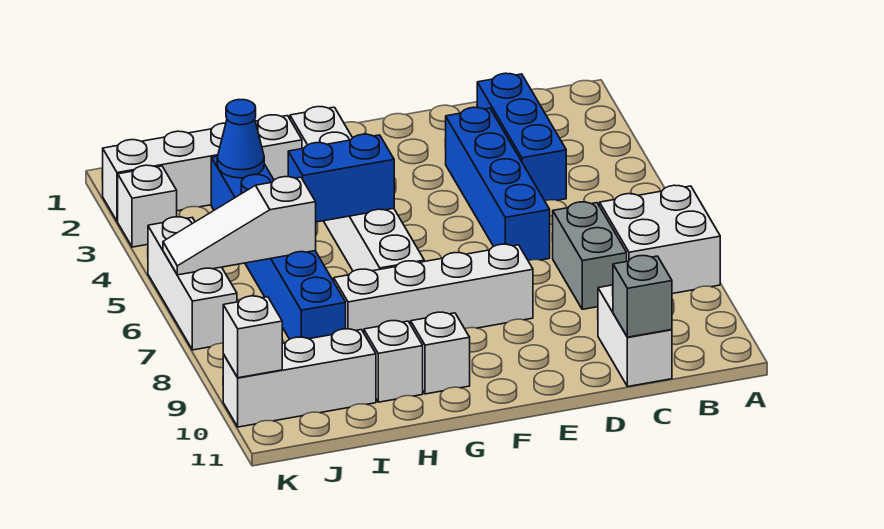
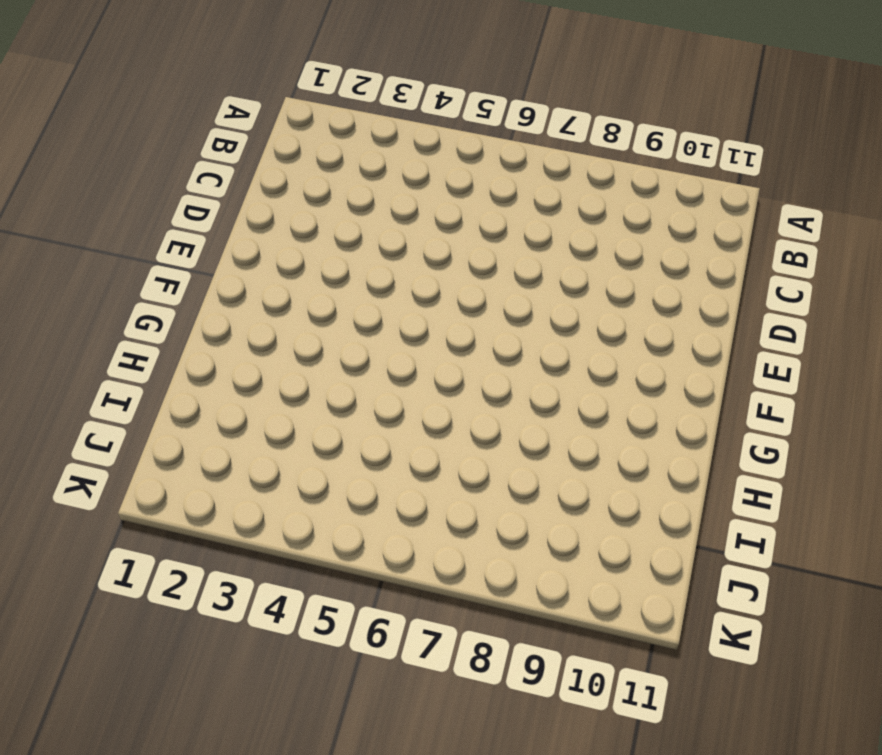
none -> white 2x2 brick [600,185,720,294]
none -> blue 1x3 brick [477,73,566,201]
none -> grey 1x2 brick [553,202,627,309]

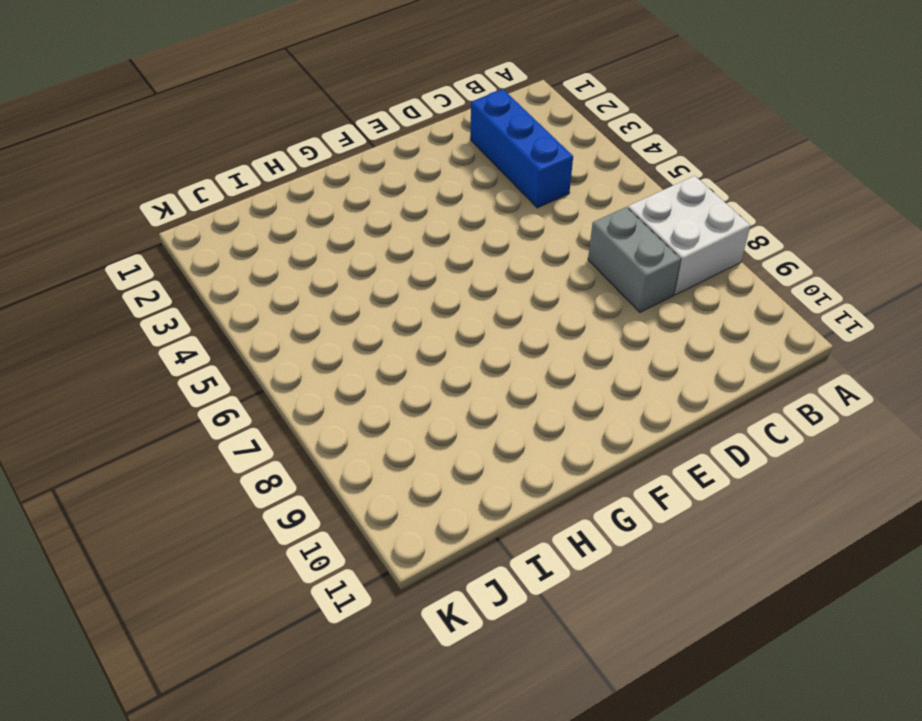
none -> white 1x2 brick [598,285,672,387]
none -> blue 1x4 brick [446,107,550,261]
none -> white 1x4 brick [334,244,533,333]

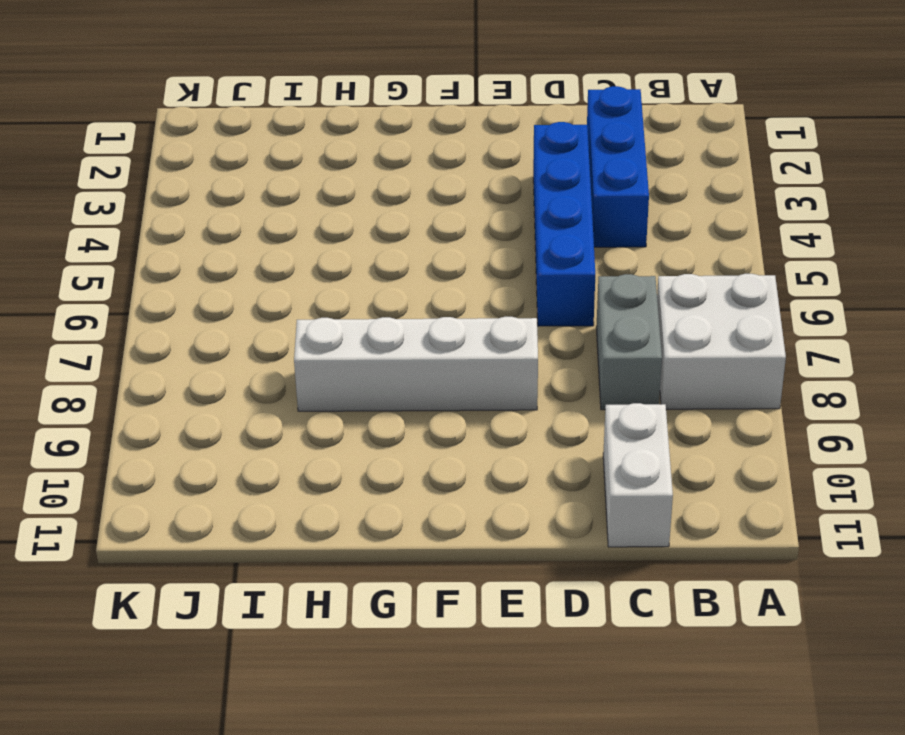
none -> white 1x6 brick [290,107,424,271]
none -> white 1x1 brick [411,312,470,394]
none -> white 1x4 brick [103,115,302,221]

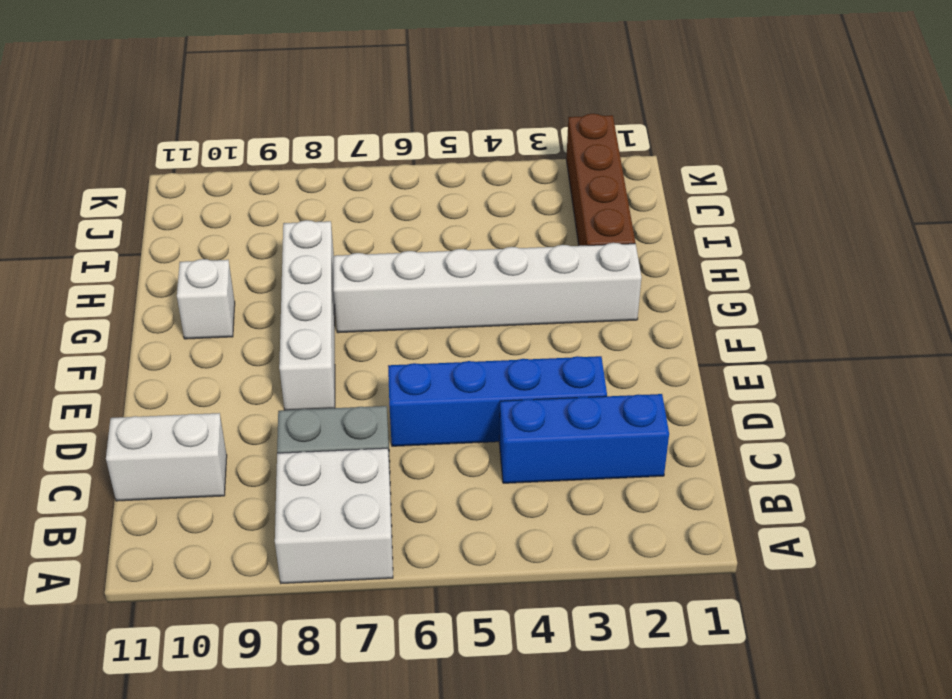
brown 1x4 brick [566,114,635,246] -> white 1x4 brick [103,115,302,221]
none -> white 1x1 brick [364,321,423,402]
none -> blue 1x6 brick [211,156,346,339]
none -> white 1x3 brick [223,329,376,427]

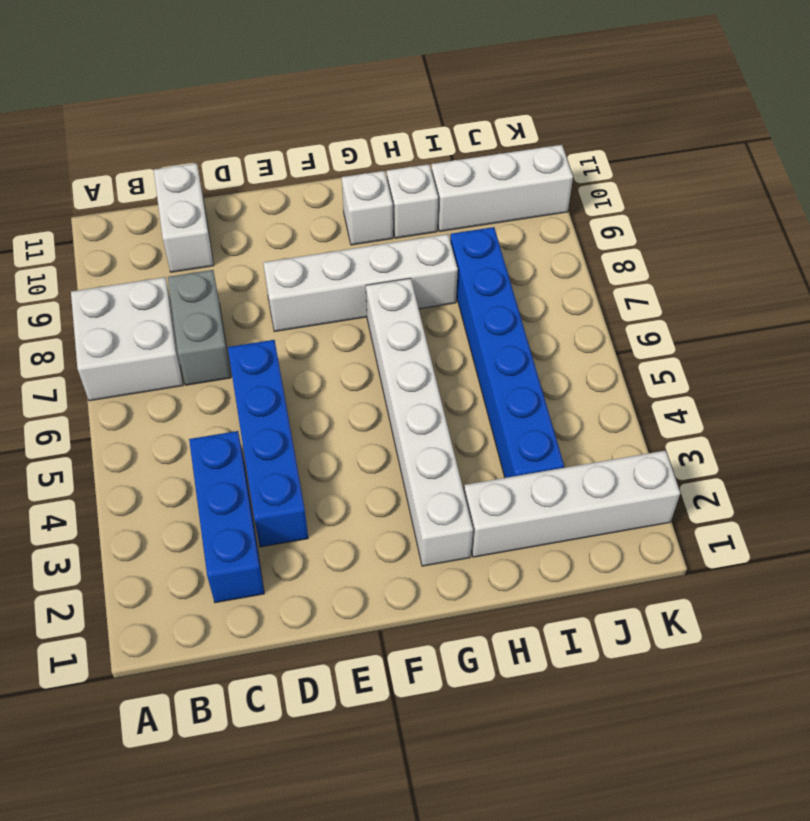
none -> white 1x1 brick [118,165,177,247]
none -> white 1x3 brick [148,217,237,350]
none -> grey 1x1 brick [613,256,672,337]

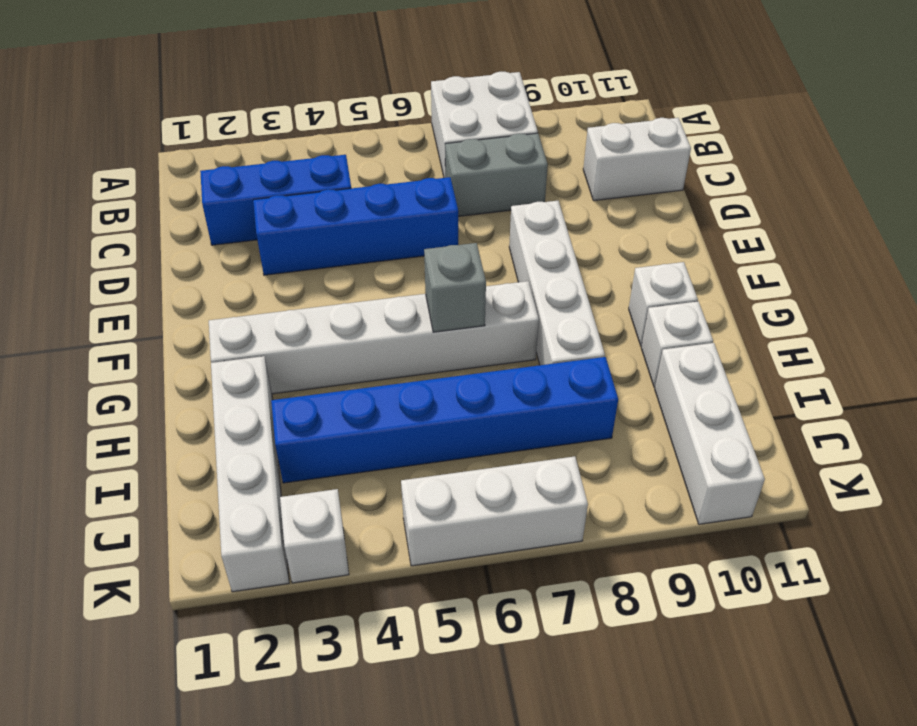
grey 1x1 brick [424,243,486,332] -> grey 1x1 brick moved to [613,256,672,337]
none -> blue 1x2 brick [288,134,394,222]
none -> blue 1x1 cone [217,100,264,178]
none -> white 1x3 slope [163,177,316,275]

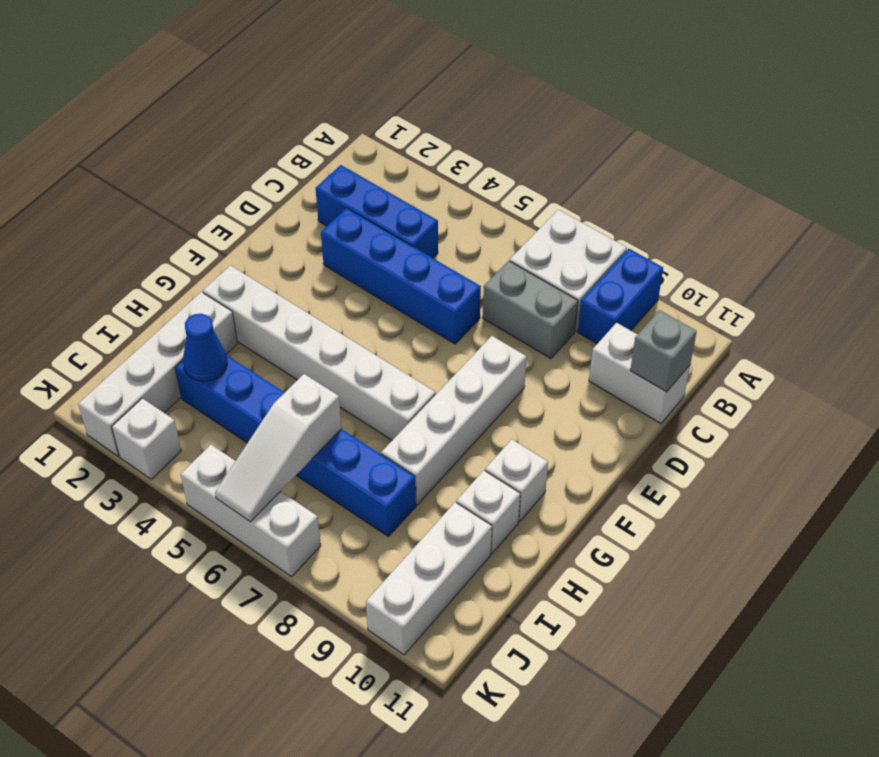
blue 1x2 brick [578,249,663,344] -> blue 1x2 brick moved to [288,134,394,222]
none -> white 1x1 brick [223,296,282,378]

